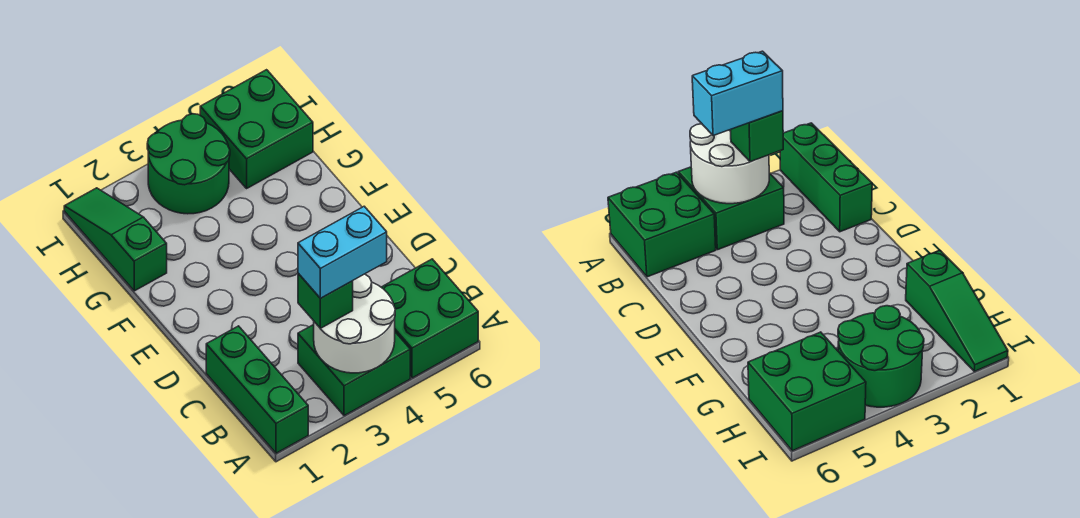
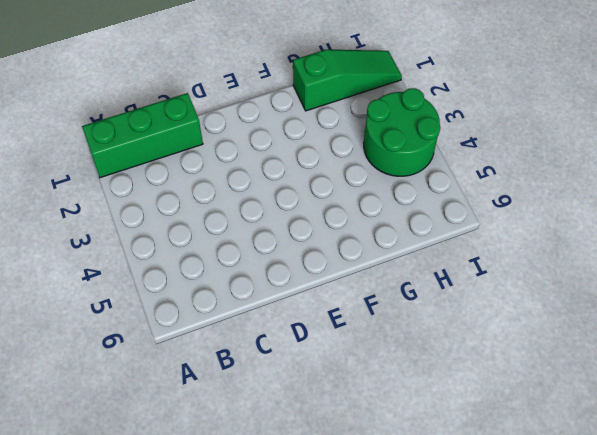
none -> green 2x2 brick [298,325,410,416]
none -> green 2x2 brick [381,259,478,378]

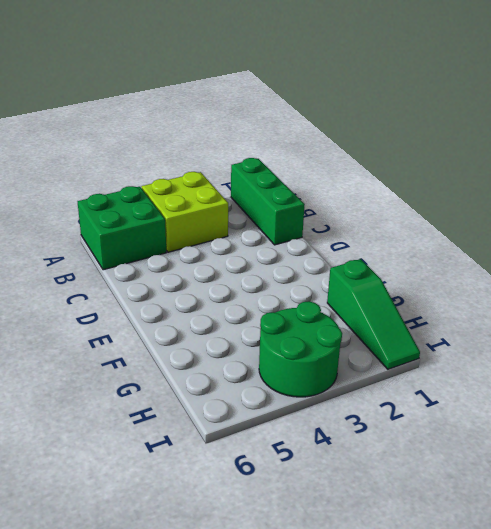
lime 2x2 brick [141,172,228,252] -> green 2x2 brick [298,325,410,416]
none -> green 2x2 brick [200,70,313,188]
none -> white 2x2 round brick [314,274,395,373]

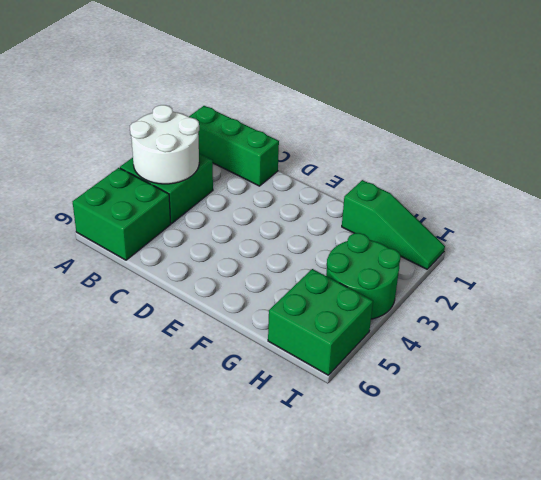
none -> green 1x1 brick [298,273,353,329]
none -> cyan 1x2 brick [298,206,387,298]

